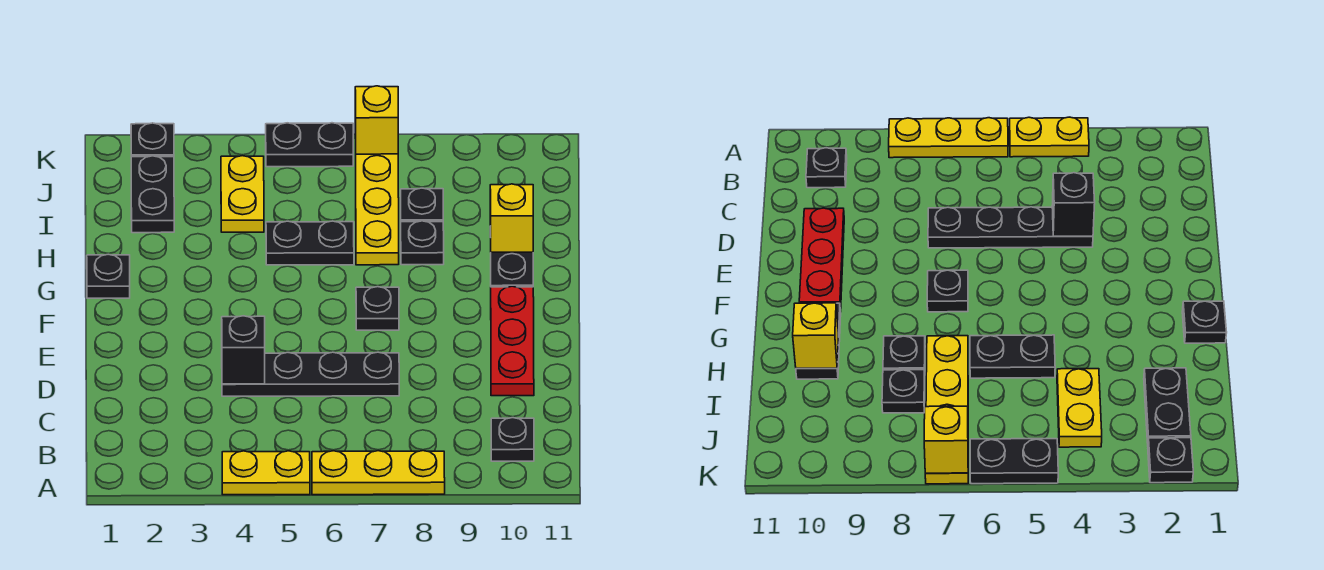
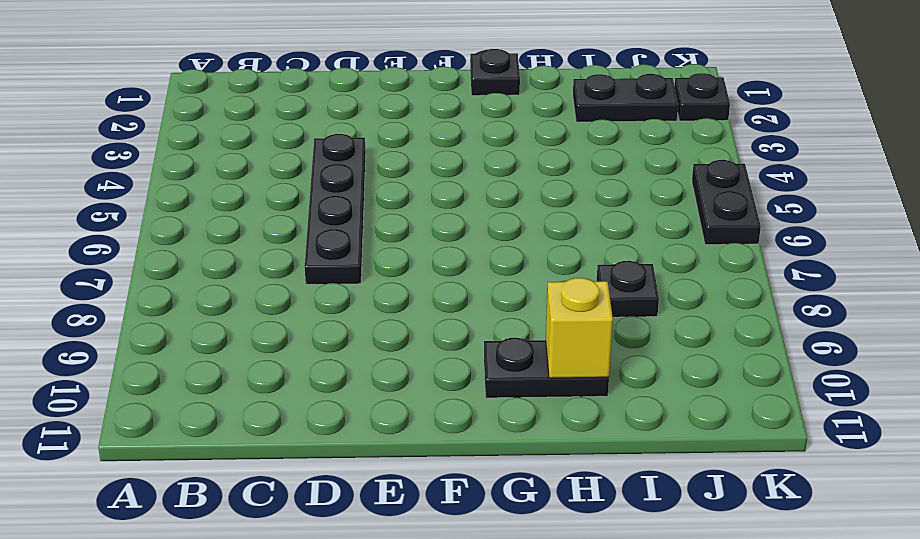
none -> yellow 1x2 plate [222,451,310,495]
none -> yellow 1x3 plate [312,451,445,495]
none -> black 1x1 plate [491,418,534,461]

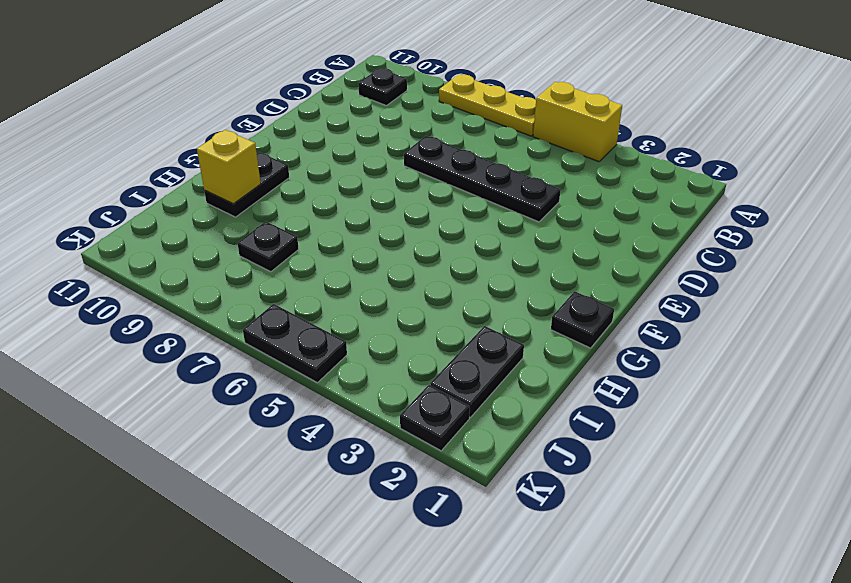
yellow 1x2 brick [533,82,622,162] -> yellow 1x2 plate [222,451,310,495]
none -> red 1x3 plate [491,286,534,396]
none -> black 1x1 plate [356,287,399,330]
none -> black 1x2 plate [266,221,354,265]

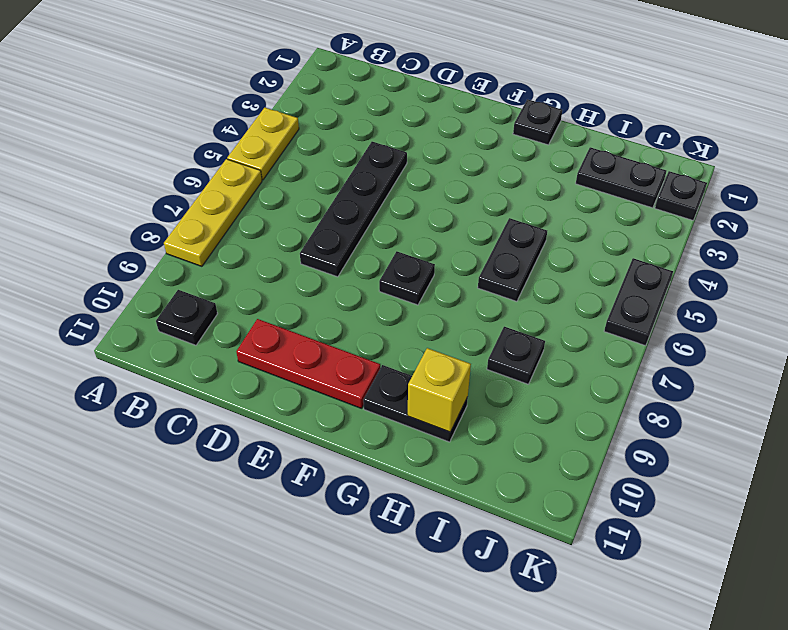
none -> yellow 1x4 plate [355,127,399,265]
none -> black 1x1 plate [401,221,444,265]
none -> yellow 1x2 plate [221,156,264,232]

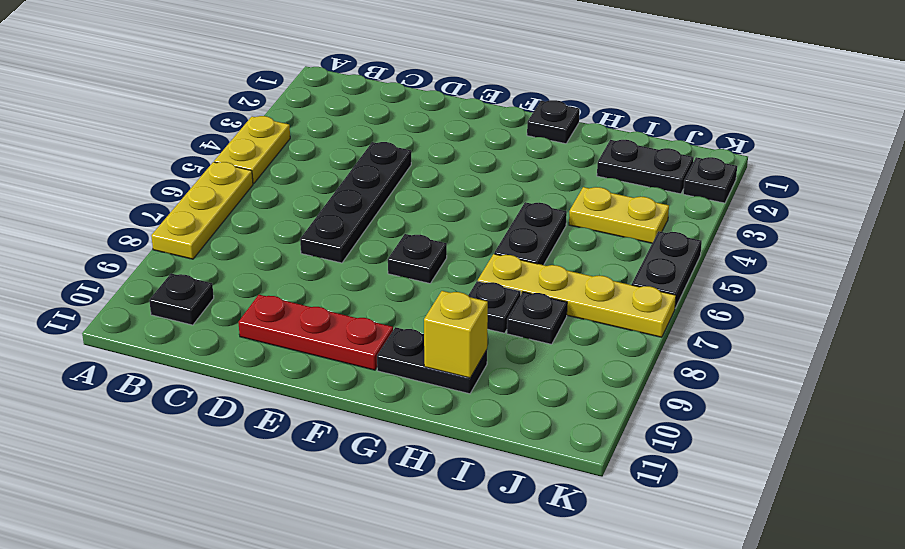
none -> black 1x1 brick [222,316,265,384]
none -> yellow 1x1 brick [355,86,398,154]

